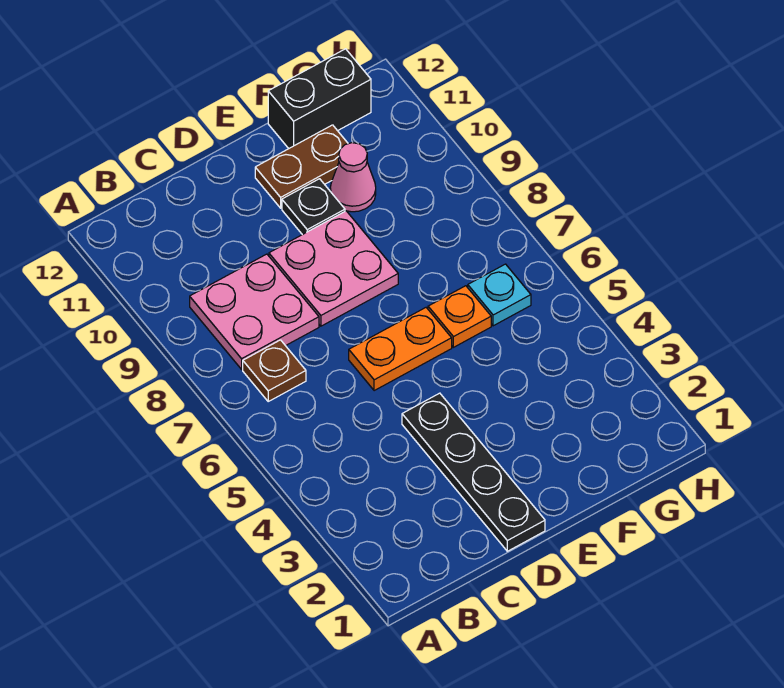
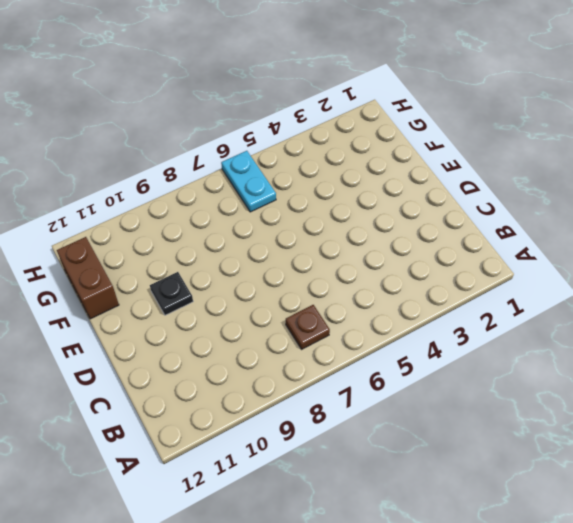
brown 1x2 brick [57,237,119,319] -> black 1x2 brick [268,49,371,149]
cyan 1x2 plate [221,151,276,212] -> cyan 1x1 plate [468,264,531,326]
none -> pink 2x2 plate [190,254,319,369]
none -> black 1x4 plate [402,393,545,551]

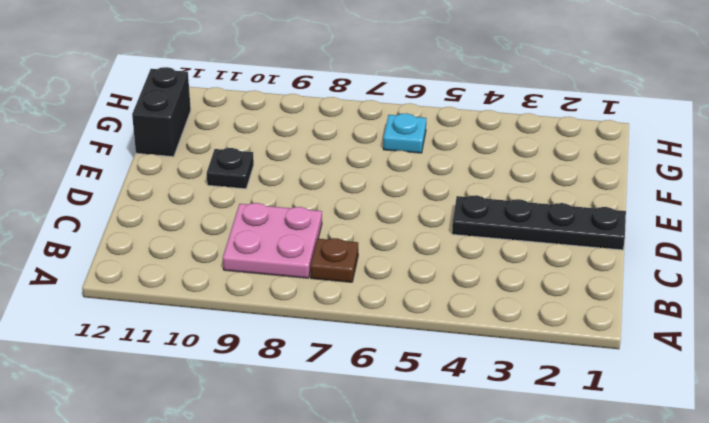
none -> orange 1x2 plate [349,308,452,391]
none -> pink 2x2 plate [269,211,398,326]

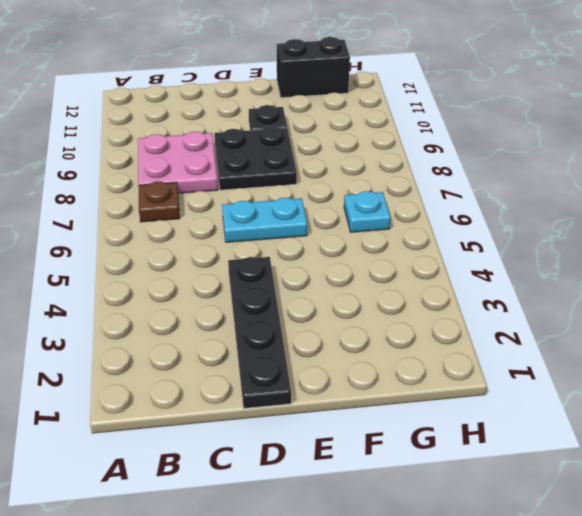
cyan 1x2 plate [222,198,307,242] -> orange 1x2 plate [349,308,452,391]
black 2x2 plate [214,126,297,190] -> pink 2x2 plate [269,211,398,326]
none -> brown 1x2 plate [255,125,348,208]
none -> orange 1x1 plate [428,286,491,347]

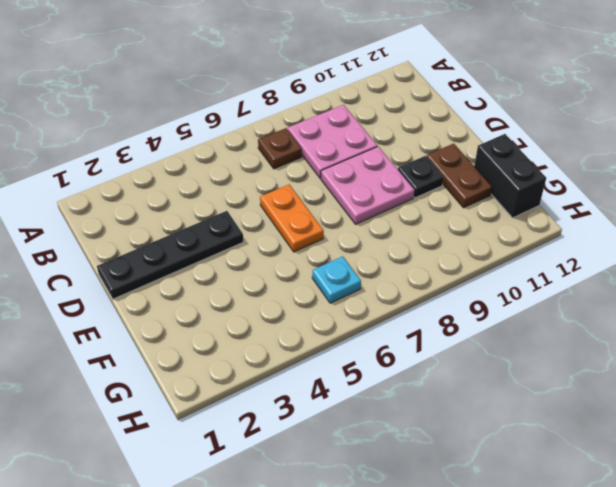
none -> orange 1x1 plate [428,286,491,347]
none -> pink 1x1 cone [330,143,376,212]

